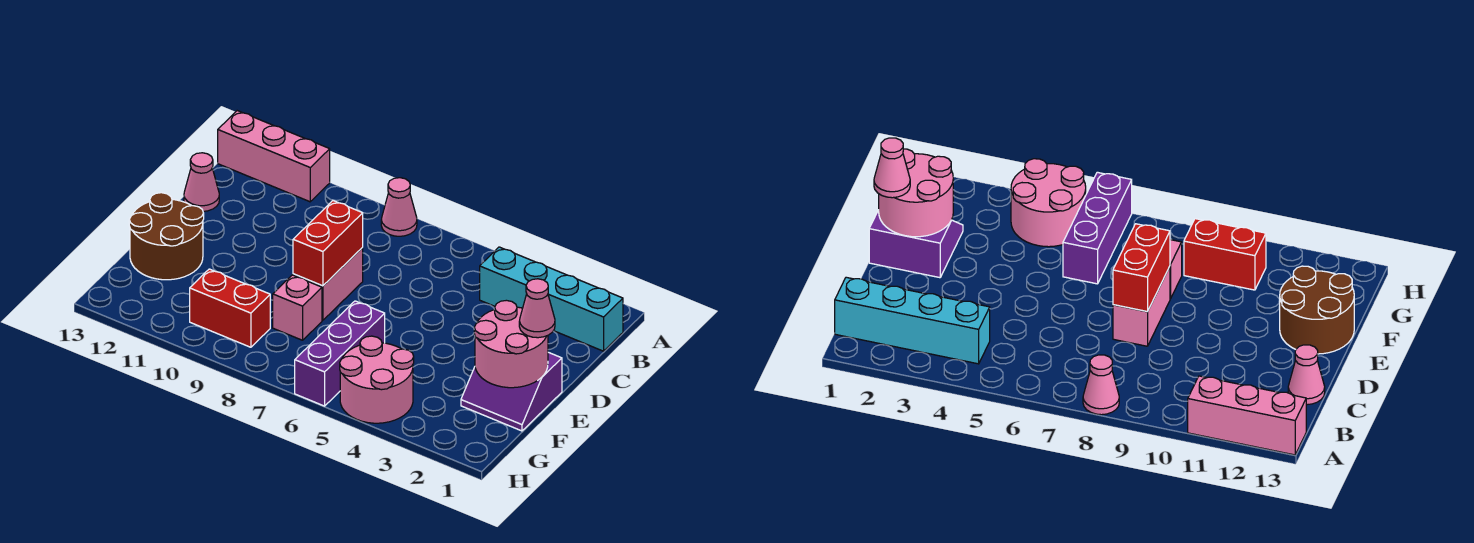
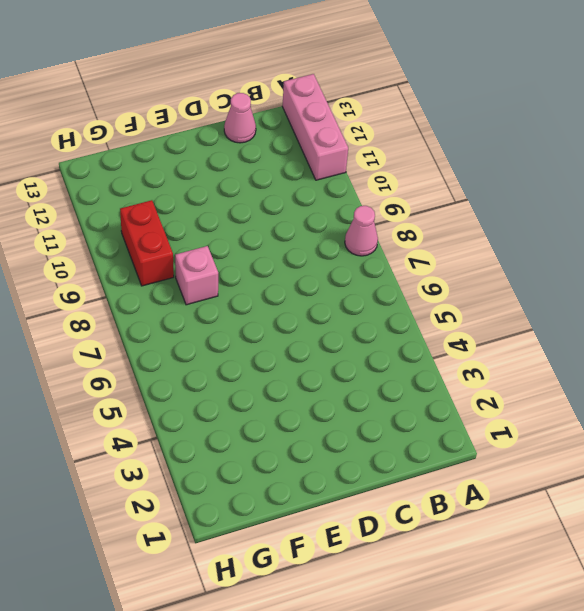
none -> cyan 1x4 brick [480,247,623,351]
none -> pink 1x2 brick [293,248,363,320]
none -> purple 2x2 slope [461,352,562,431]

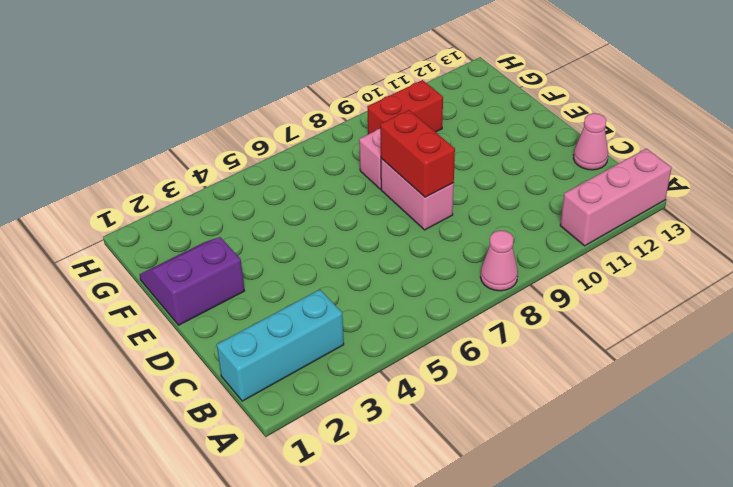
cyan 1x3 brick [217,290,344,401] -> cyan 1x4 brick [480,247,623,351]
none -> brown 2x2 round brick [129,193,204,280]
none -> purple 1x3 brick [295,301,385,406]
none -> pink 2x2 round brick [340,336,414,423]

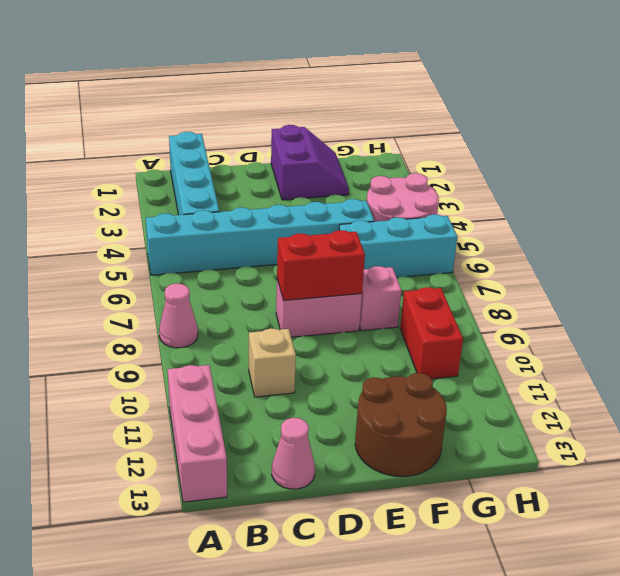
cyan 1x6 brick [146,199,374,275] -> none
tan 1x1 brick [249,328,296,397] -> none
cyan 1x3 brick [339,214,457,277] -> purple 1x3 brick [295,301,385,406]
none -> pink 2x2 round brick [474,300,548,388]
none -> pink 1x1 cone [519,279,555,338]

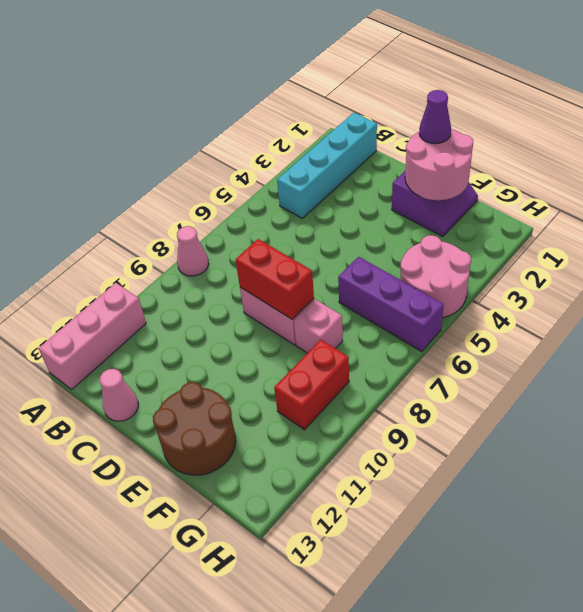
purple 1x1 cone [419,90,451,144] -> pink 1x1 cone [519,279,555,338]

